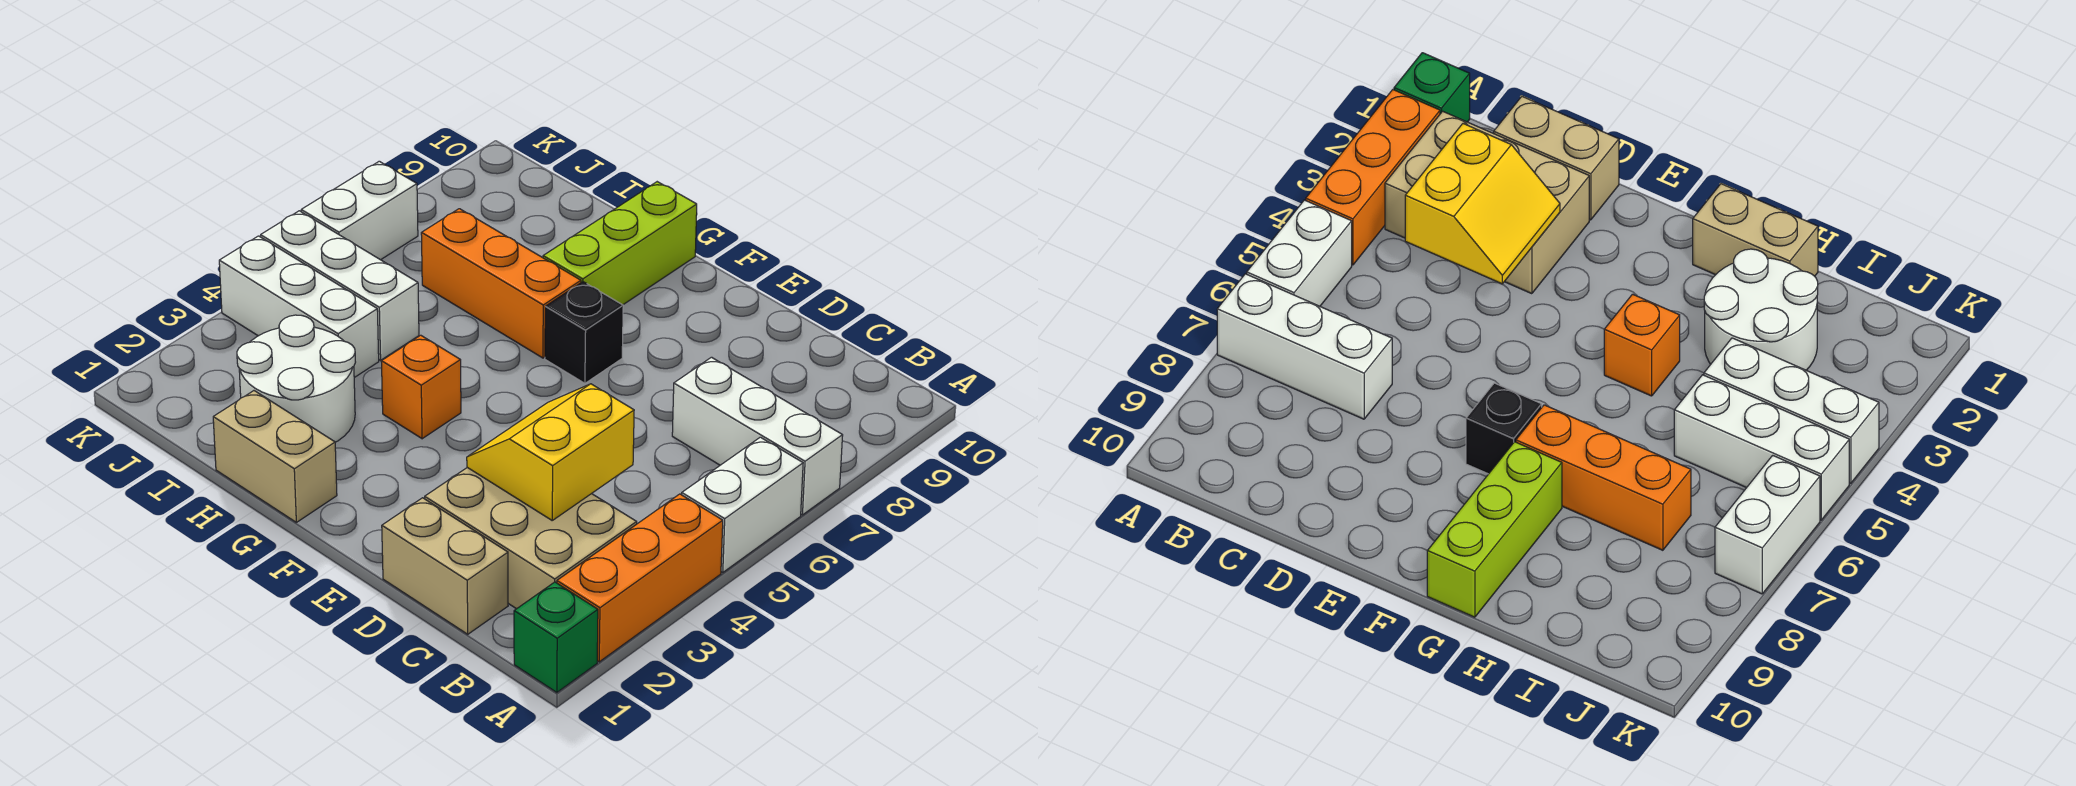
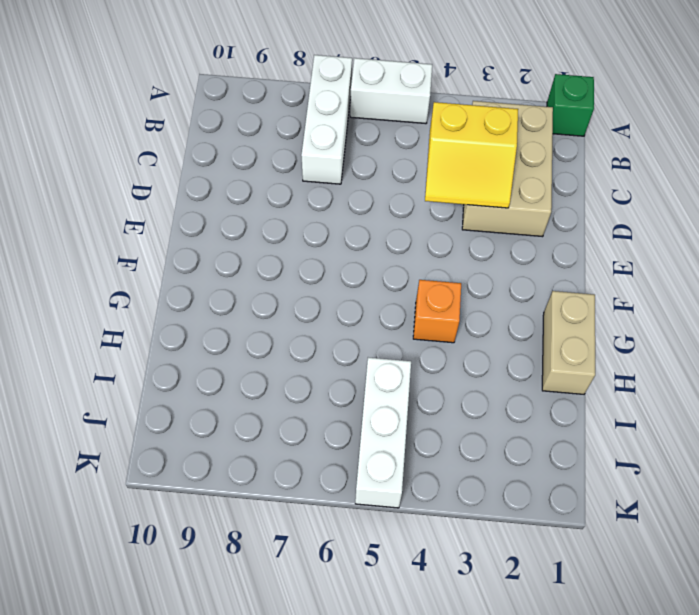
none -> orange 1x3 brick [557,494,723,662]
none -> tan 1x2 brick [382,498,508,634]
none -> black 1x1 brick [545,282,623,383]

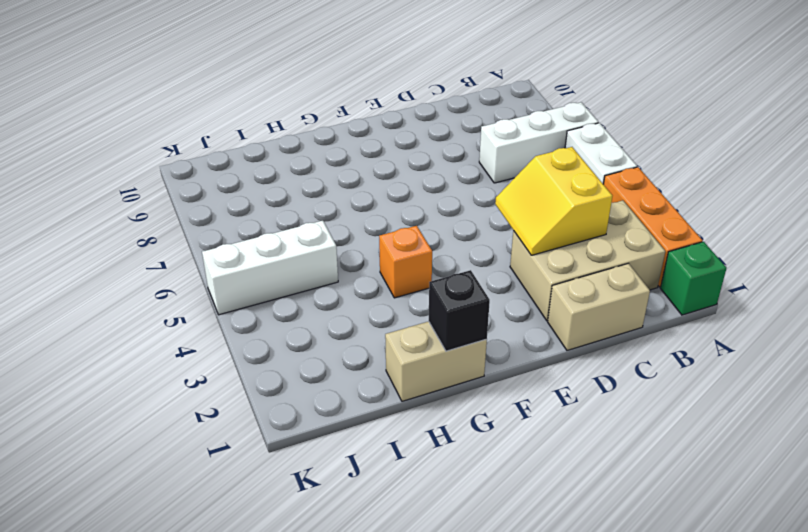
black 1x1 brick [429,270,490,351] -> black 1x1 brick moved to [545,282,623,383]
none -> orange 1x3 brick [421,209,581,358]
none -> lime 1x3 brick [543,182,697,305]
none -> white 2x2 round brick [237,315,355,442]

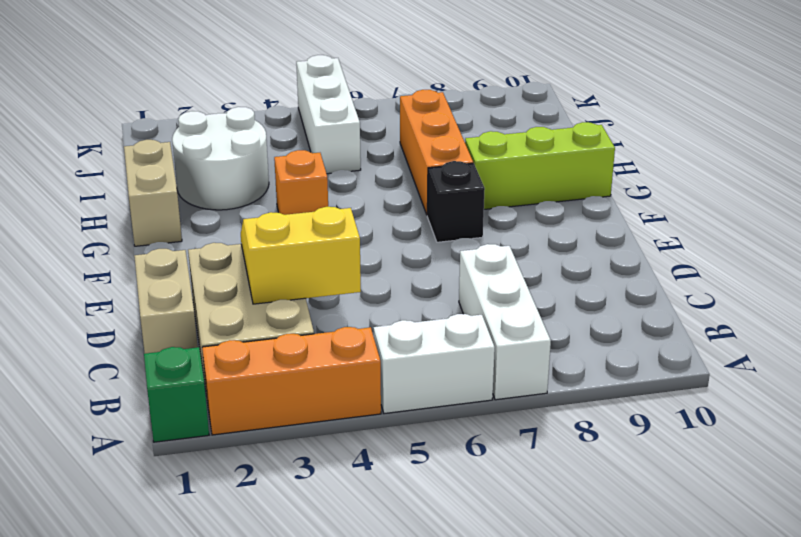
none -> white 1x3 brick [219,236,379,378]
none -> white 1x2 brick [301,161,418,260]

